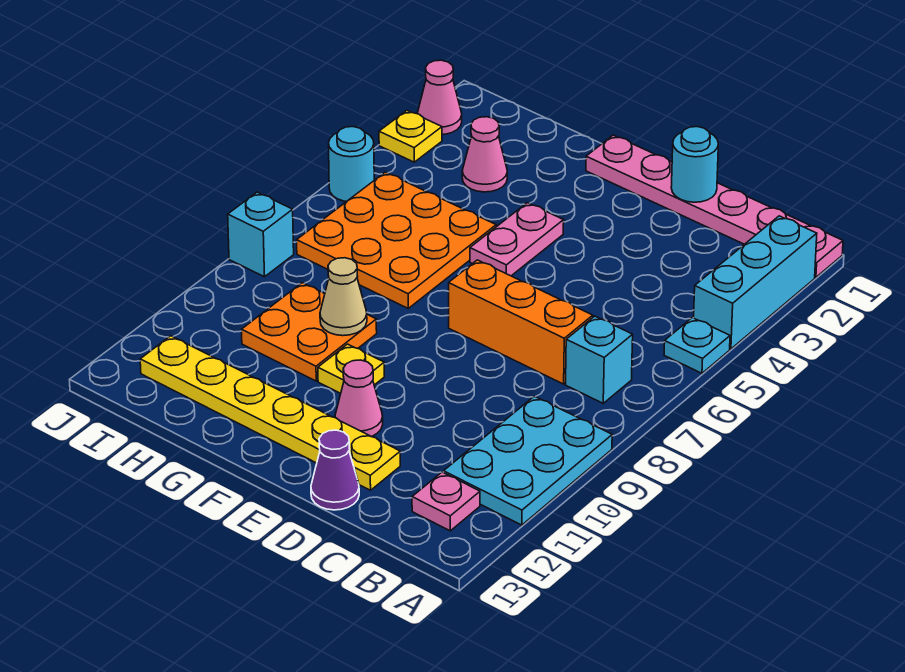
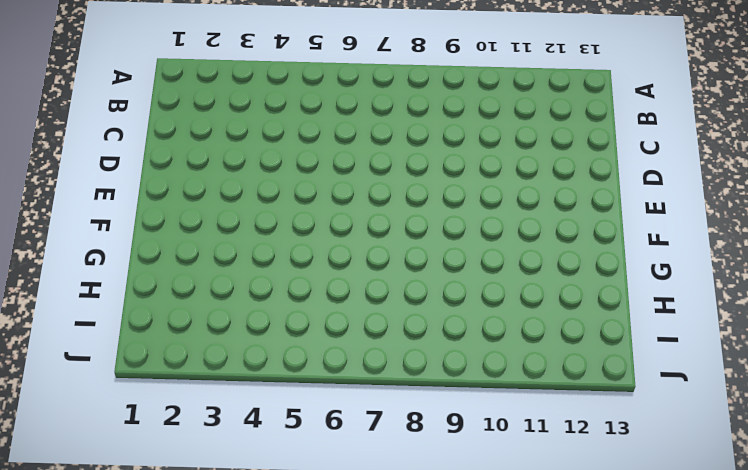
none -> pink 1x6 plate [586,135,843,277]
none -> cyan 1x3 brick [694,216,817,349]
none -> cyan 1x1 plate [664,318,730,373]

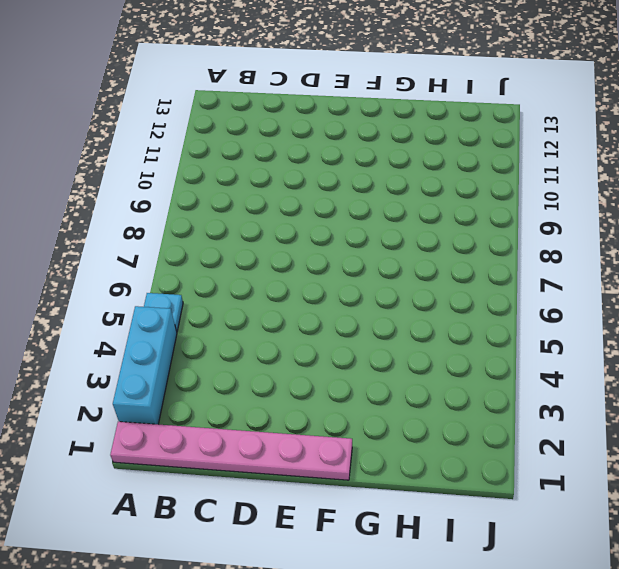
none -> cyan 2x3 plate [444,396,612,525]
none -> cyan 1x1 brick [566,316,633,403]
none -> pink 1x1 plate [412,472,480,531]

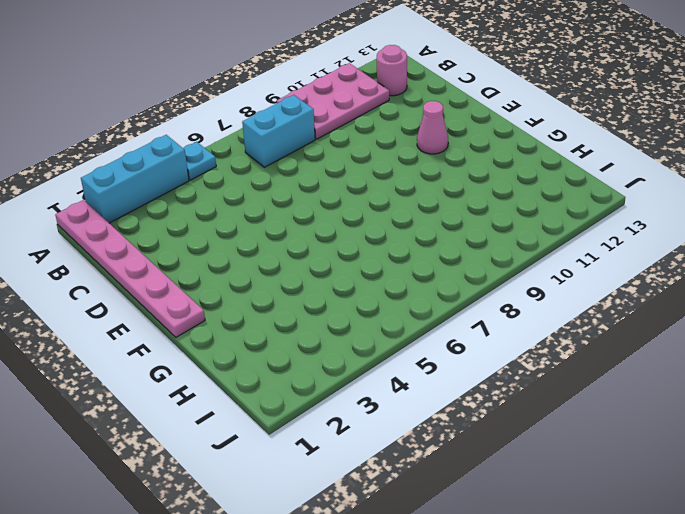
pink 2x3 plate [277,63,389,139] -> cyan 2x3 plate [444,396,612,525]
cyan 1x2 brick [242,95,315,167] -> cyan 1x1 brick [566,316,633,403]
pink 1x1 round brick [377,45,407,96] -> pink 1x1 plate [412,472,480,531]
none -> orange 1x3 brick [449,260,593,384]
none -> yellow 1x6 plate [140,336,400,490]
none -> purple 1x1 cone [311,430,359,510]

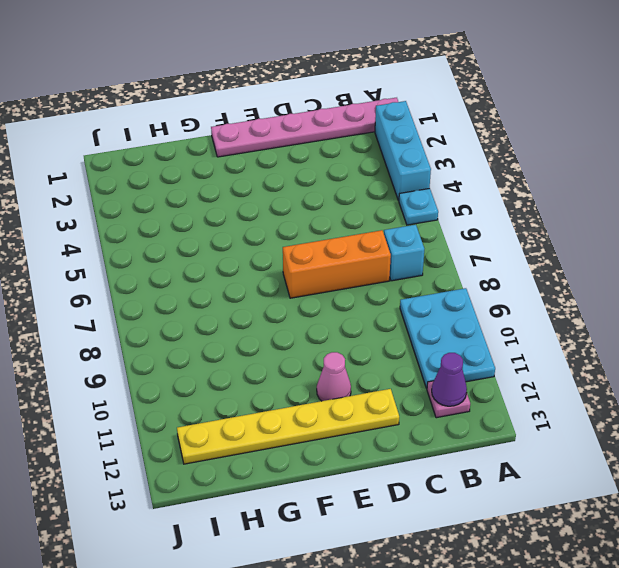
purple 1x1 cone [432,353,467,406] -> purple 1x1 cone moved to [311,430,359,510]
none -> pink 1x2 plate [470,203,564,276]
none -> yellow 1x1 plate [318,344,384,393]
none -> orange 3x3 plate [297,172,496,308]

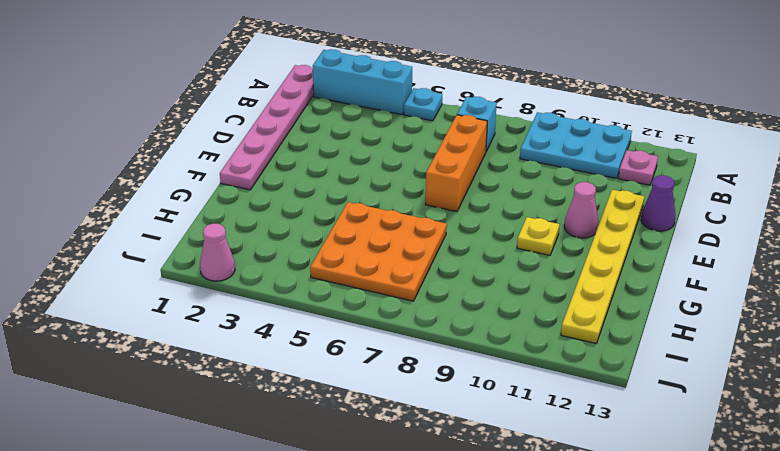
none -> pink 1x2 plate [470,203,564,276]
none -> orange 2x2 plate [242,283,377,381]
none -> pink 1x1 cone [462,117,507,192]

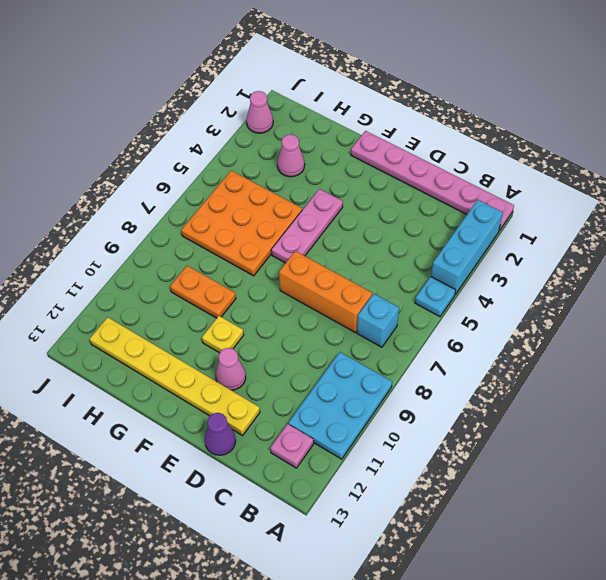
pink 1x3 plate [271,189,343,263] -> pink 1x2 plate [470,203,564,276]
orange 1x2 plate [170,266,236,318] -> orange 2x2 plate [242,283,377,381]
none -> yellow 1x1 plate [379,111,442,162]
none -> cyan 1x1 round brick [329,127,374,201]
none -> cyan 1x1 brick [228,192,294,277]

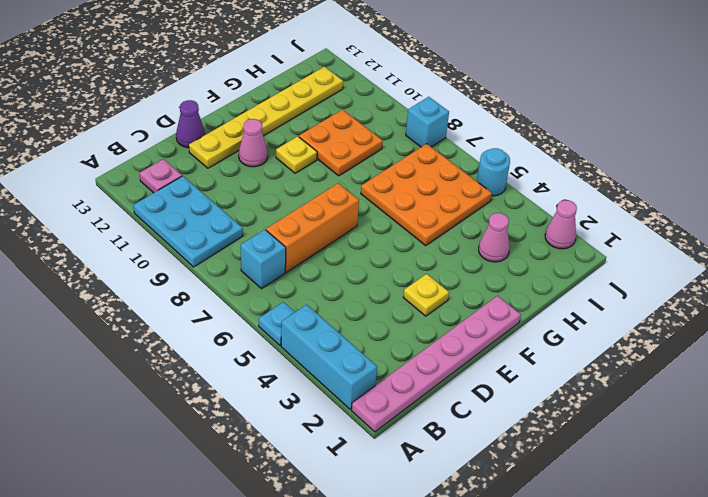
yellow 1x1 plate [403,274,449,316] -> yellow 1x1 plate moved to [379,111,442,162]
none -> pink 1x2 plate [470,203,564,276]
none -> cyan 1x1 round brick [671,127,718,202]
none -> tan 1x1 cone [320,258,367,336]

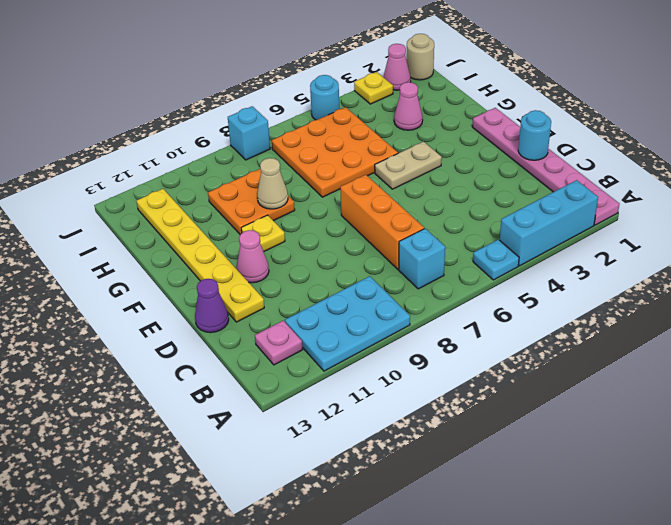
tan 1x2 plate [375,142,442,189] -> pink 1x2 plate [470,203,564,276]
tan 1x1 round brick [406,34,434,80] -> none

